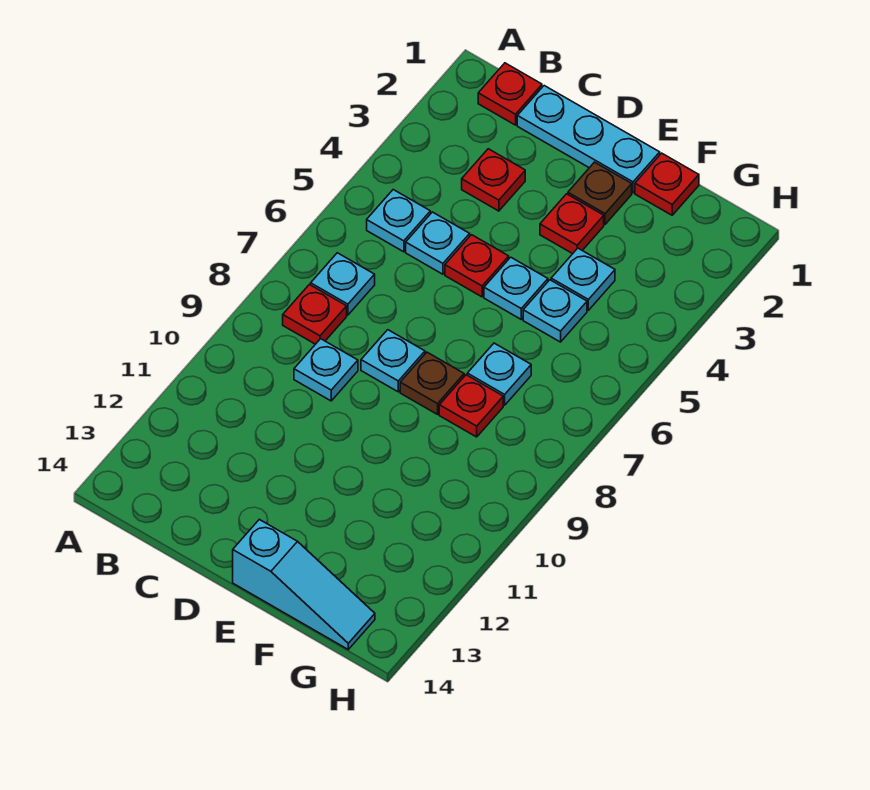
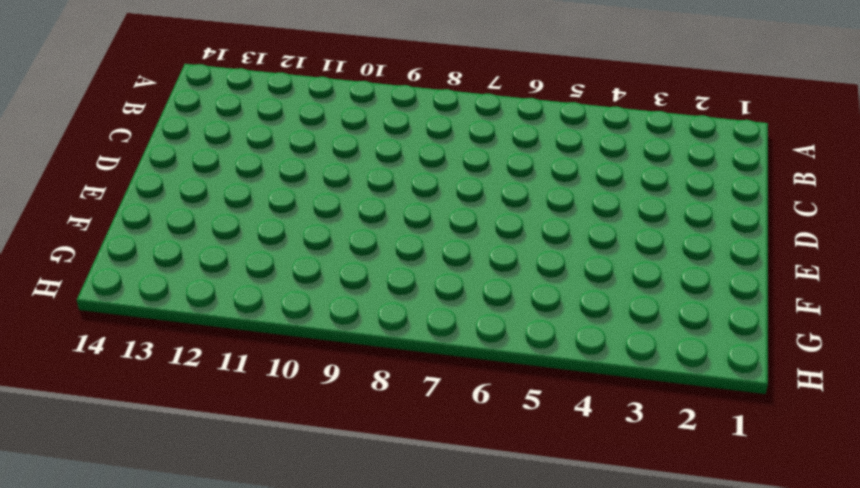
none -> red 1x1 plate [478,63,542,125]
none -> cyan 1x1 plate [367,190,430,252]
none -> cyan 1x1 plate [311,253,375,315]

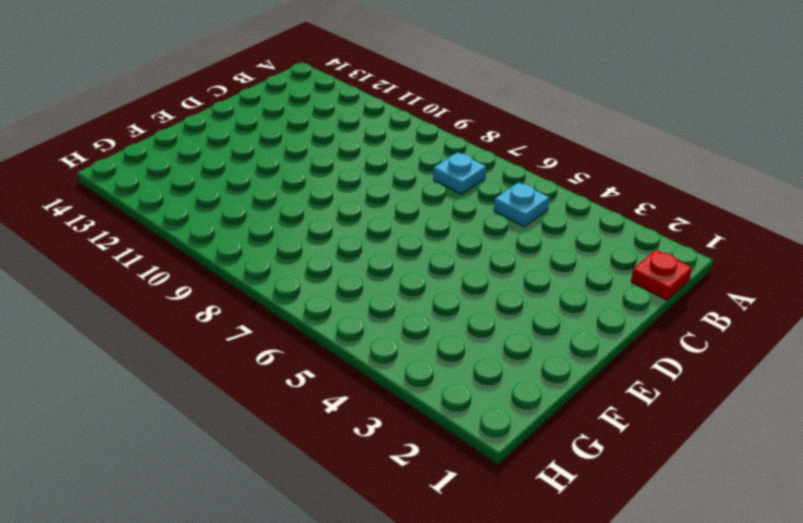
none -> red 1x1 plate [283,285,347,344]
none -> cyan 1x3 plate [517,86,660,193]
none -> red 1x1 plate [462,149,525,211]

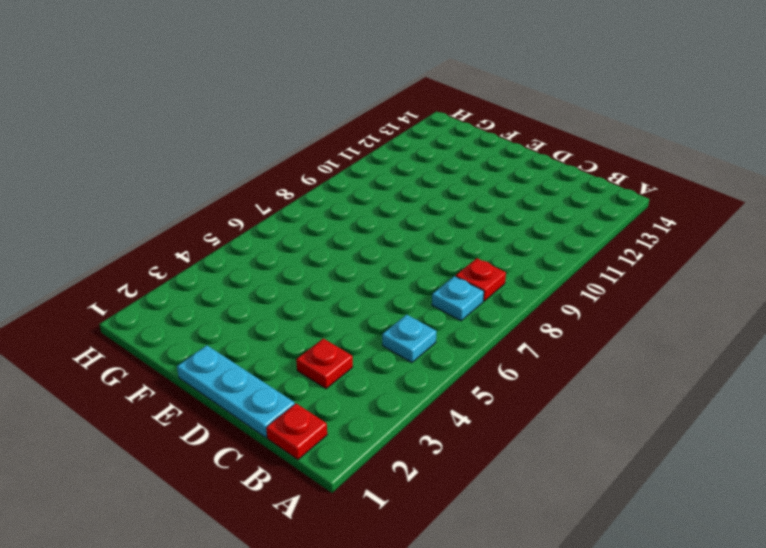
none -> cyan 1x1 plate [406,212,470,274]
none -> cyan 1x1 plate [294,339,358,401]
none -> red 1x1 plate [445,235,509,297]

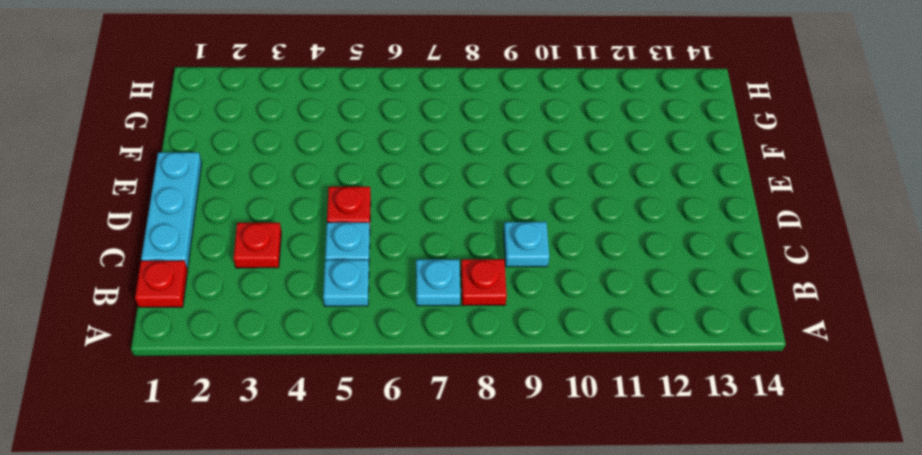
none -> cyan 1x1 plate [361,330,425,392]
none -> brown 1x1 plate [568,162,632,224]
none -> red 1x1 plate [540,194,604,254]

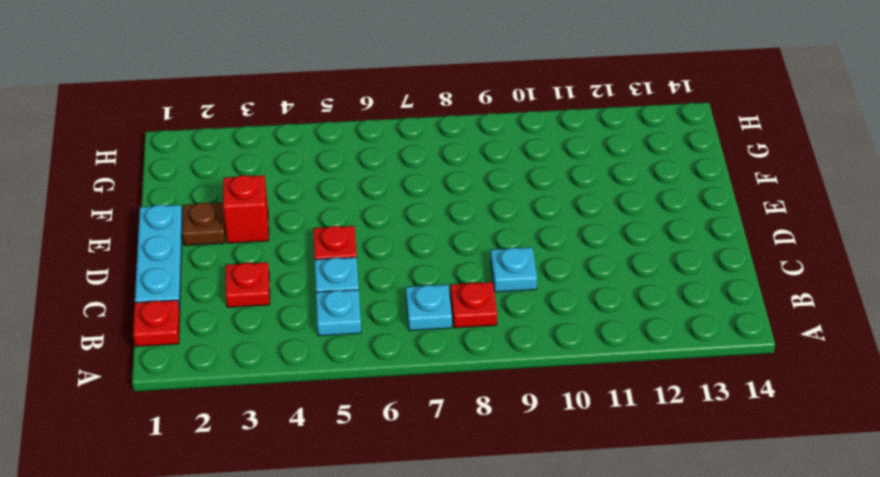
red 1x1 brick [223,175,269,243] -> red 1x1 plate [540,194,604,254]
none -> cyan 1x1 plate [361,330,425,392]
none -> cyan 1x1 plate [484,257,548,319]
none -> brown 1x1 plate [400,352,464,414]

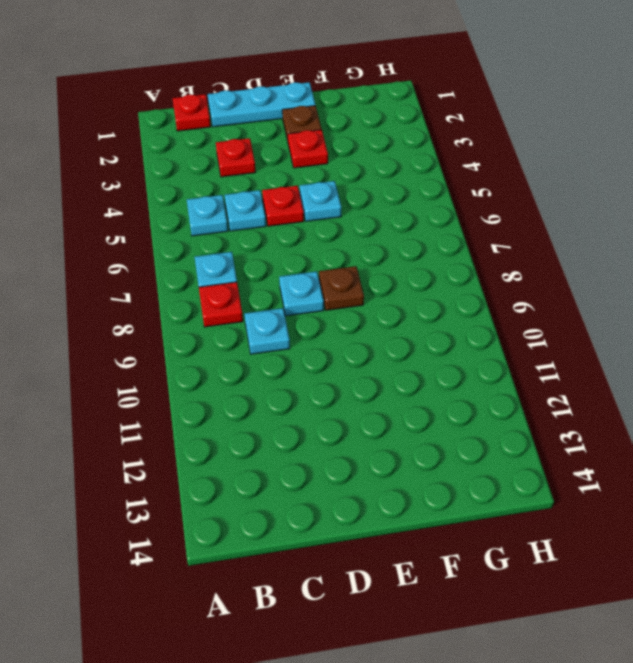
none -> cyan 1x3 slope [233,519,375,649]
none -> red 1x1 plate [635,153,699,215]
none -> cyan 1x1 plate [551,248,615,310]

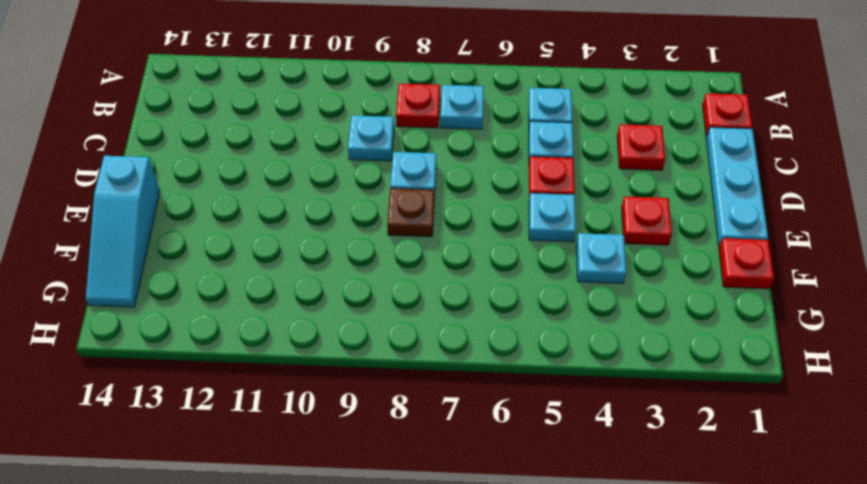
none -> brown 1x1 plate [568,162,632,224]
none -> cyan 1x1 plate [523,280,587,342]
none -> cyan 1x1 plate [467,343,531,405]

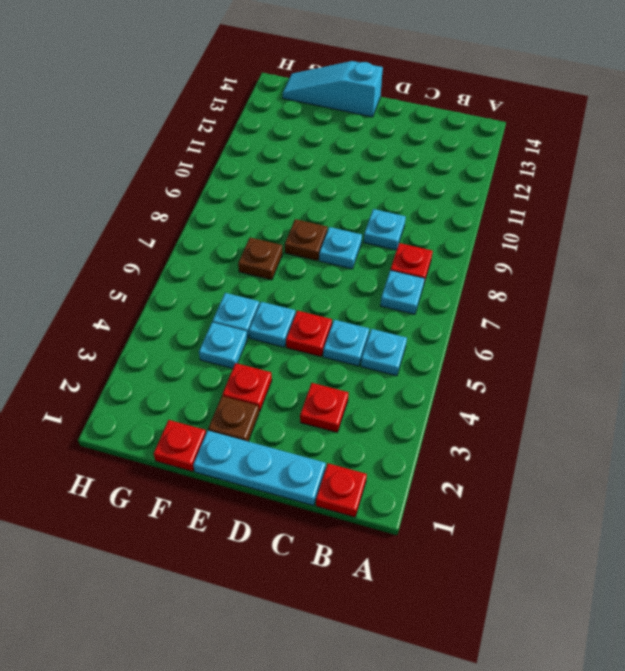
brown 1x1 plate [238,238,283,280] -> cyan 1x1 plate [467,343,531,405]
none -> red 1x1 plate [439,375,503,437]

